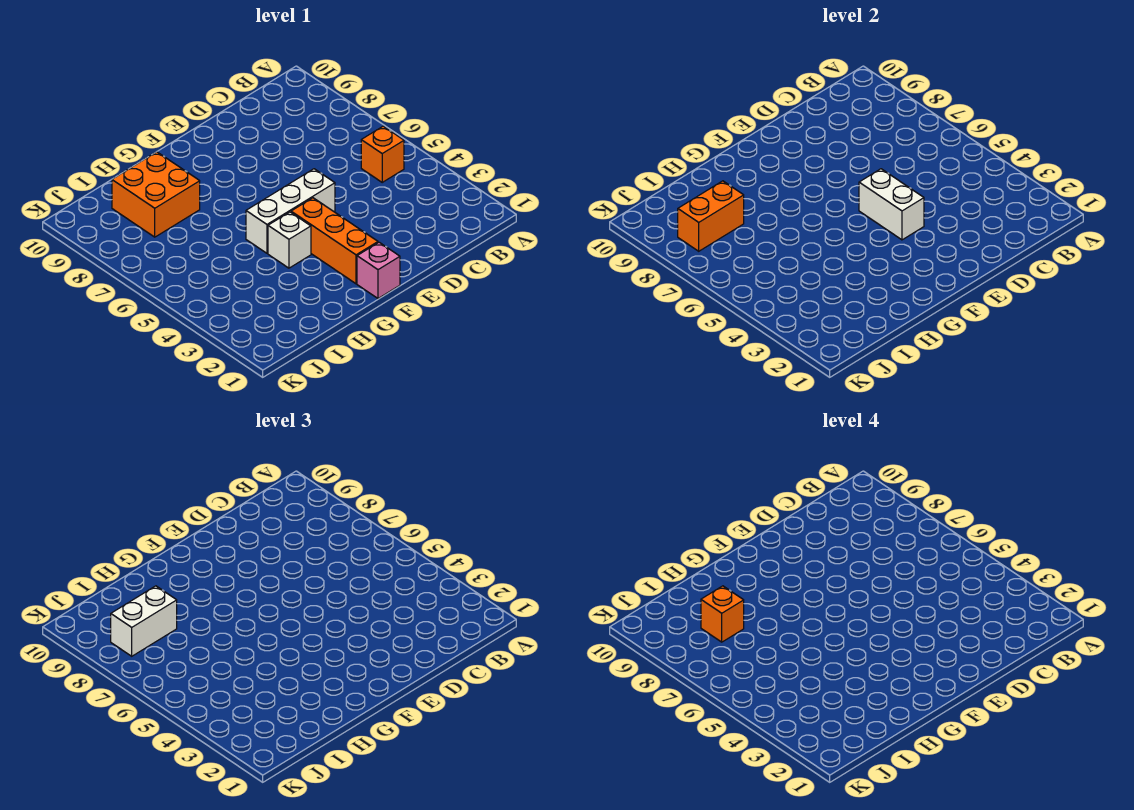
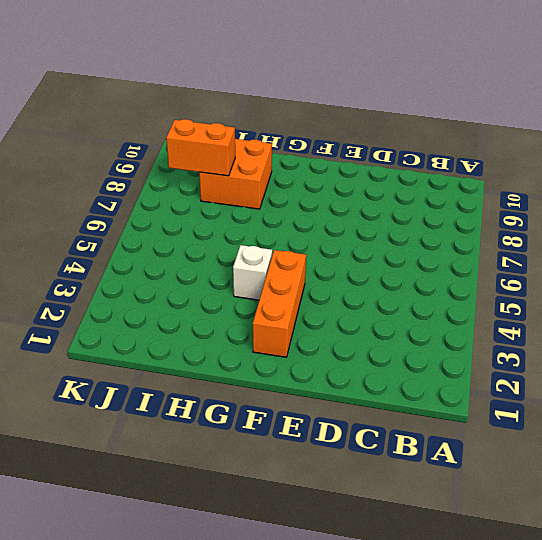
none -> orange 1x1 brick [361,126,404,182]
none -> white 1x3 brick [246,169,335,253]

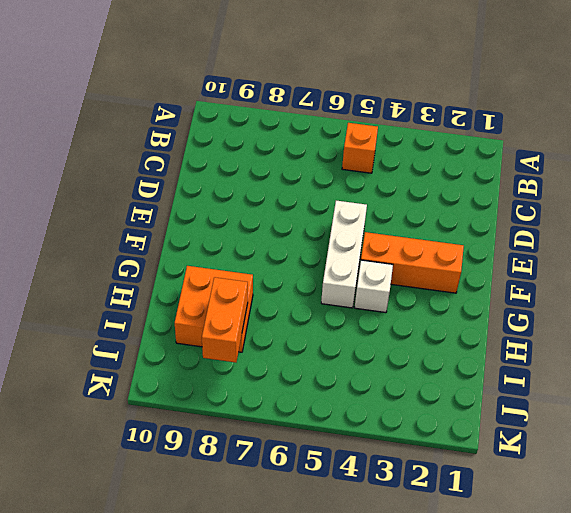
none -> pink 1x1 brick [357,242,400,298]
none -> white 1x2 brick [859,169,924,240]

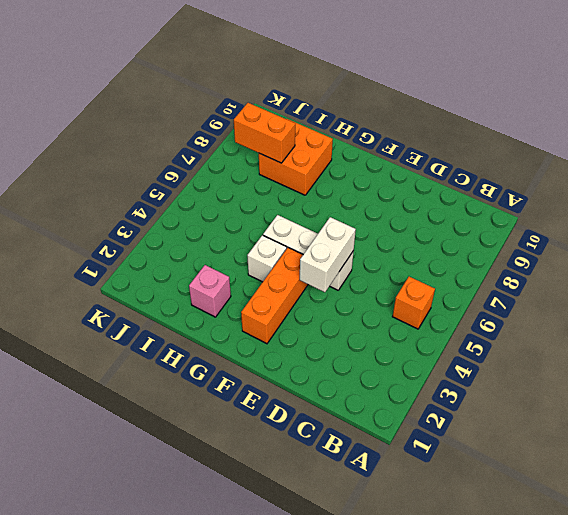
pink 1x1 brick [189,265,231,317] -> pink 1x1 brick moved to [357,242,400,298]
none -> white 1x2 brick [111,586,177,656]
none -> orange 1x1 brick [701,586,744,642]

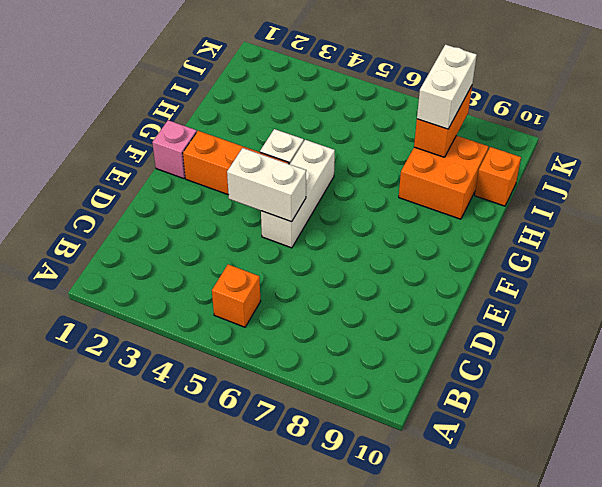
orange 1x1 brick [475,147,521,206] -> orange 1x1 brick moved to [701,586,744,642]

